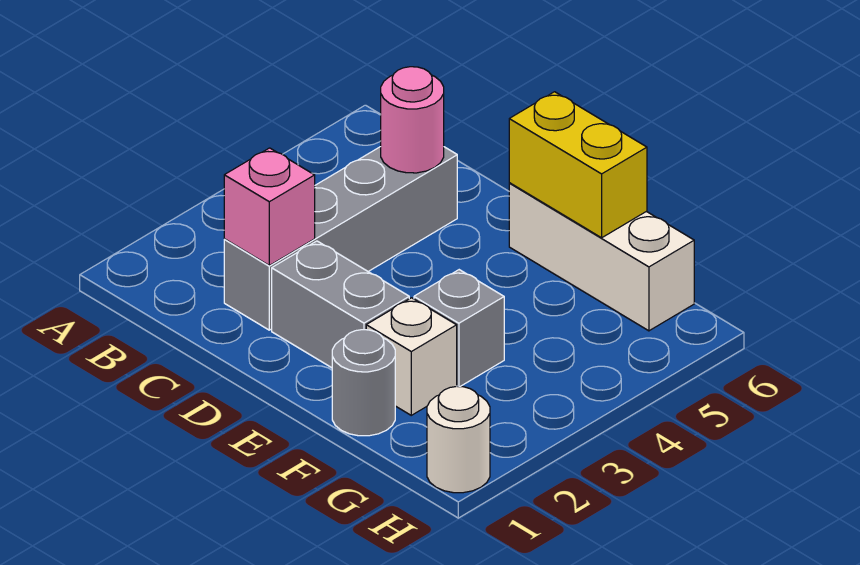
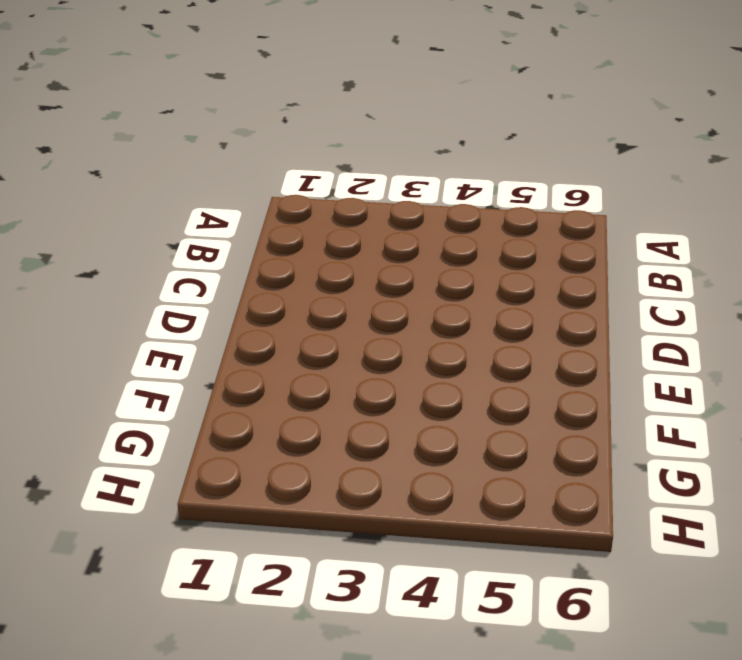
none -> grey 1x4 brick [224,147,457,330]
none -> grey 1x2 brick [272,241,409,368]

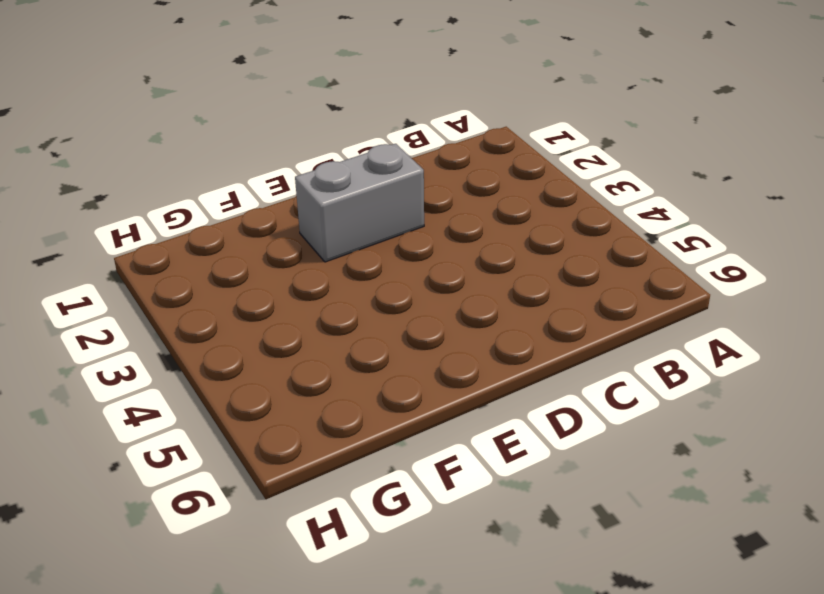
none -> grey 1x4 brick [224,147,457,330]
none -> white 1x3 brick [509,183,694,331]

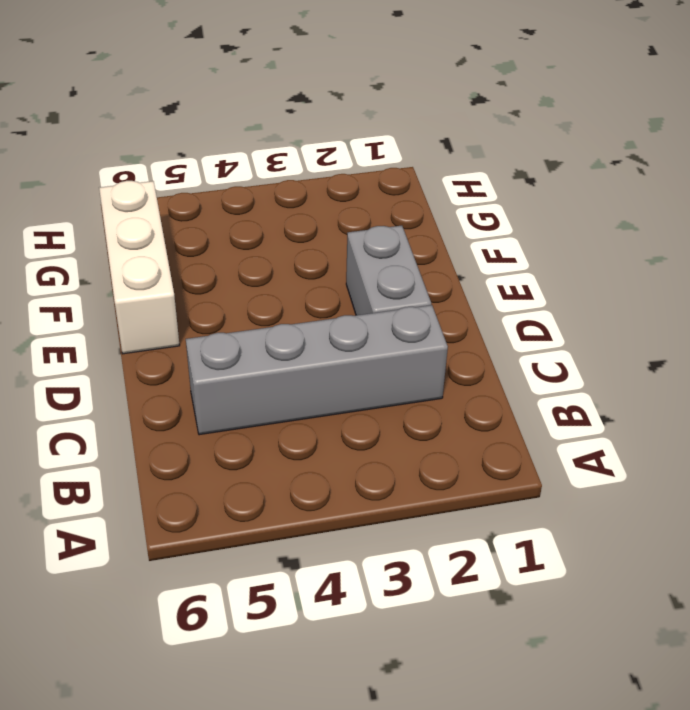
none -> grey 1x1 round brick [332,330,395,436]
none -> white 1x1 brick [366,298,457,415]

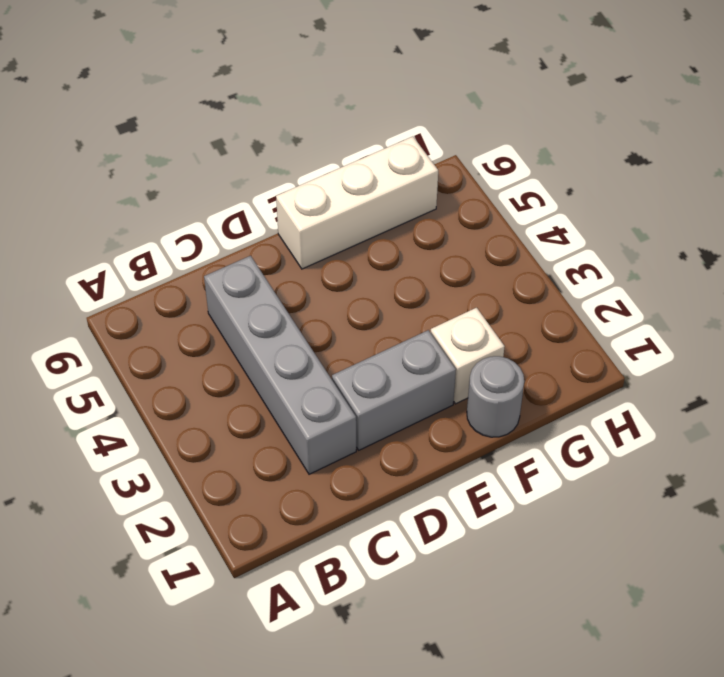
none -> grey 1x1 brick [414,270,504,387]
none -> white 1x1 round brick [427,386,490,493]

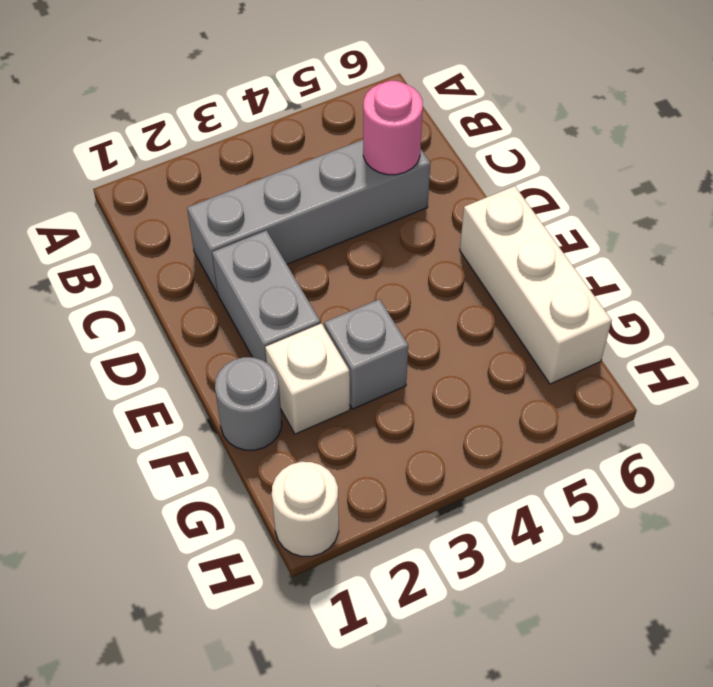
none -> pink 1x1 brick [224,148,315,265]
none -> yellow 1x2 brick [509,92,647,238]

